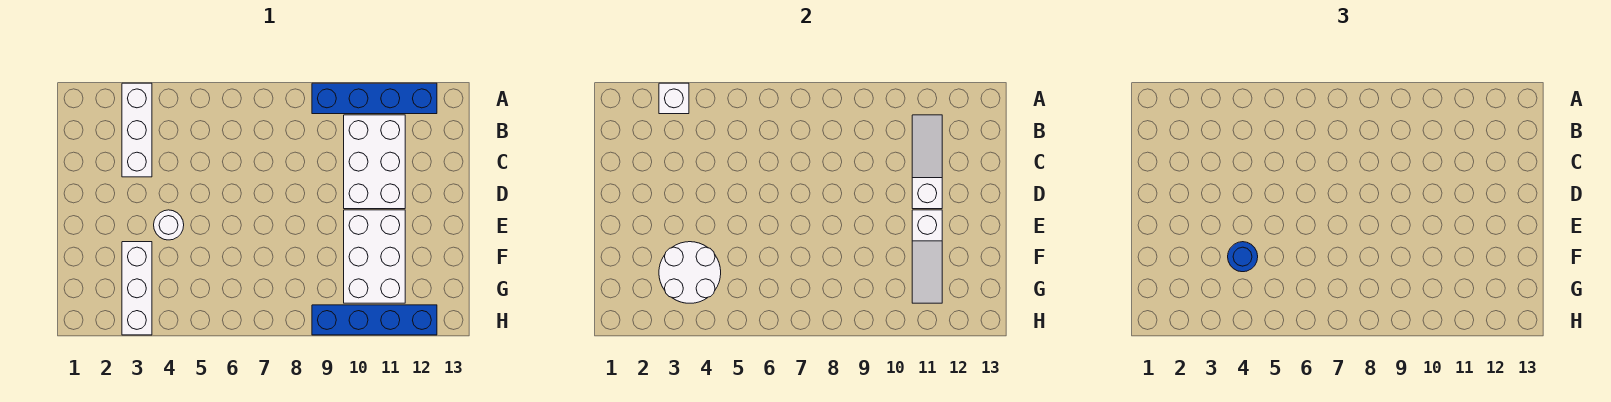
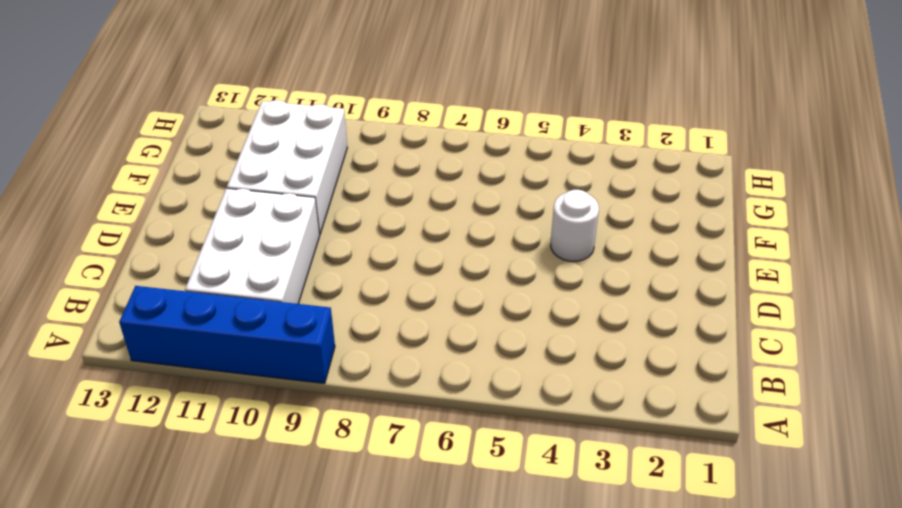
none -> white 1x3 brick [122,83,152,177]
none -> white 1x3 brick [122,242,152,335]
none -> blue 1x4 brick [312,305,437,335]

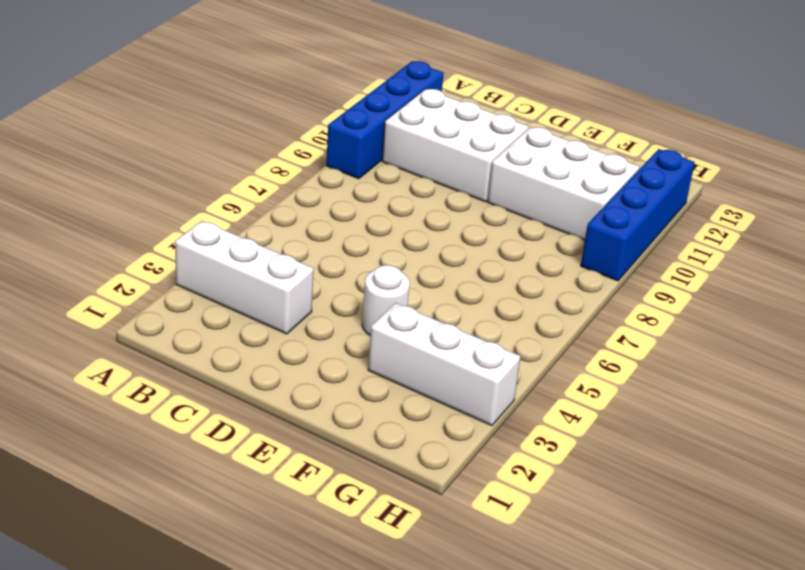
none -> white 1x1 brick [659,83,689,114]
none -> white 1x3 slope [912,115,942,209]
none -> white 1x3 slope [912,210,942,303]

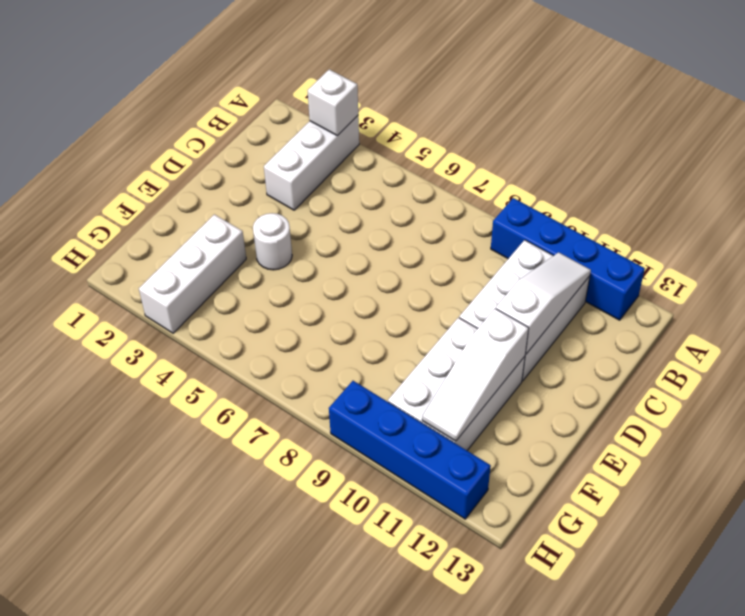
none -> white 2x2 round brick [659,242,721,303]
none -> blue 1x1 round brick [1228,242,1258,272]

